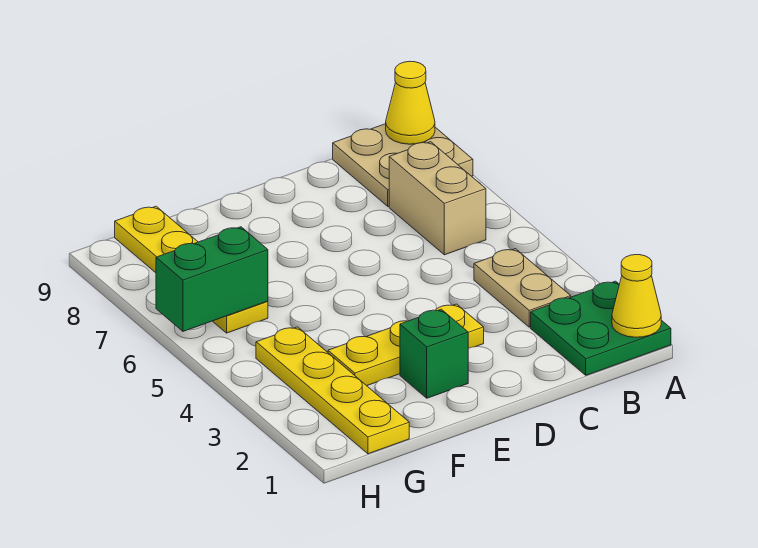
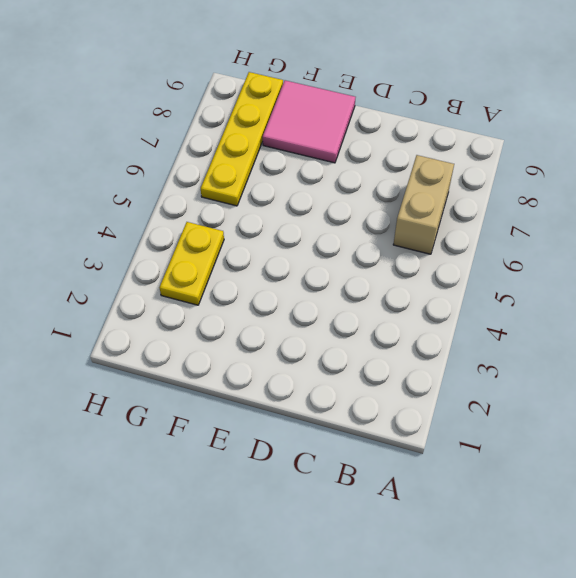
pink 2x2 tile [263,80,356,163] -> none
yellow 1x2 plate [160,222,224,305] -> yellow 1x4 plate [256,327,409,454]
none -> green 2x2 plate [531,281,671,375]
none -> tan 2x2 plate [333,124,473,206]

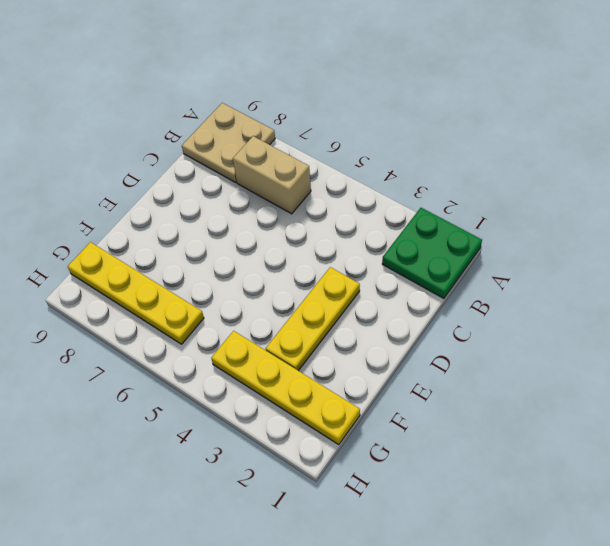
none -> tan 1x2 plate [474,249,571,327]
none -> green 1x1 brick [400,309,468,398]

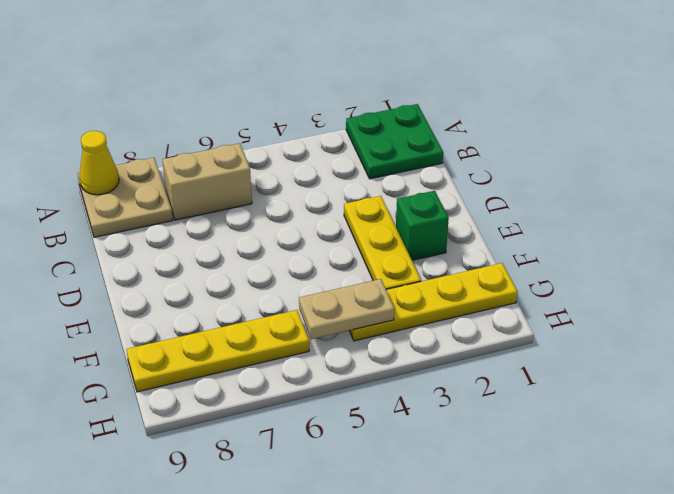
tan 1x2 plate [299,279,394,339] -> tan 1x2 plate moved to [474,249,571,327]
none -> yellow 1x1 cone [612,255,661,337]
none -> green 1x2 brick [156,227,268,331]

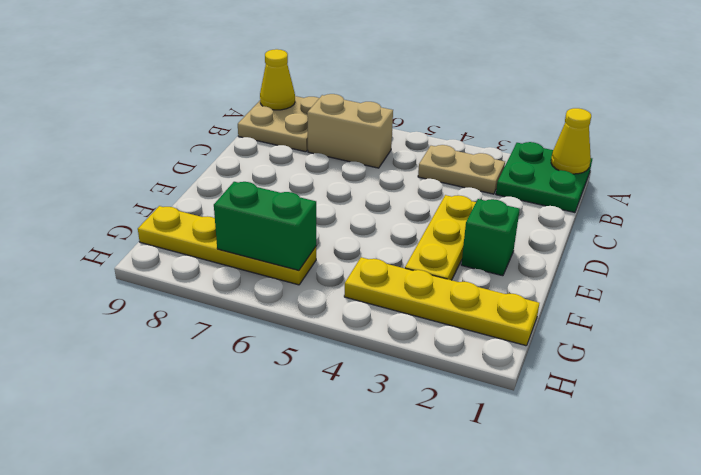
green 1x2 brick [214,182,316,270] -> green 1x2 brick turned to [156,227,268,331]

